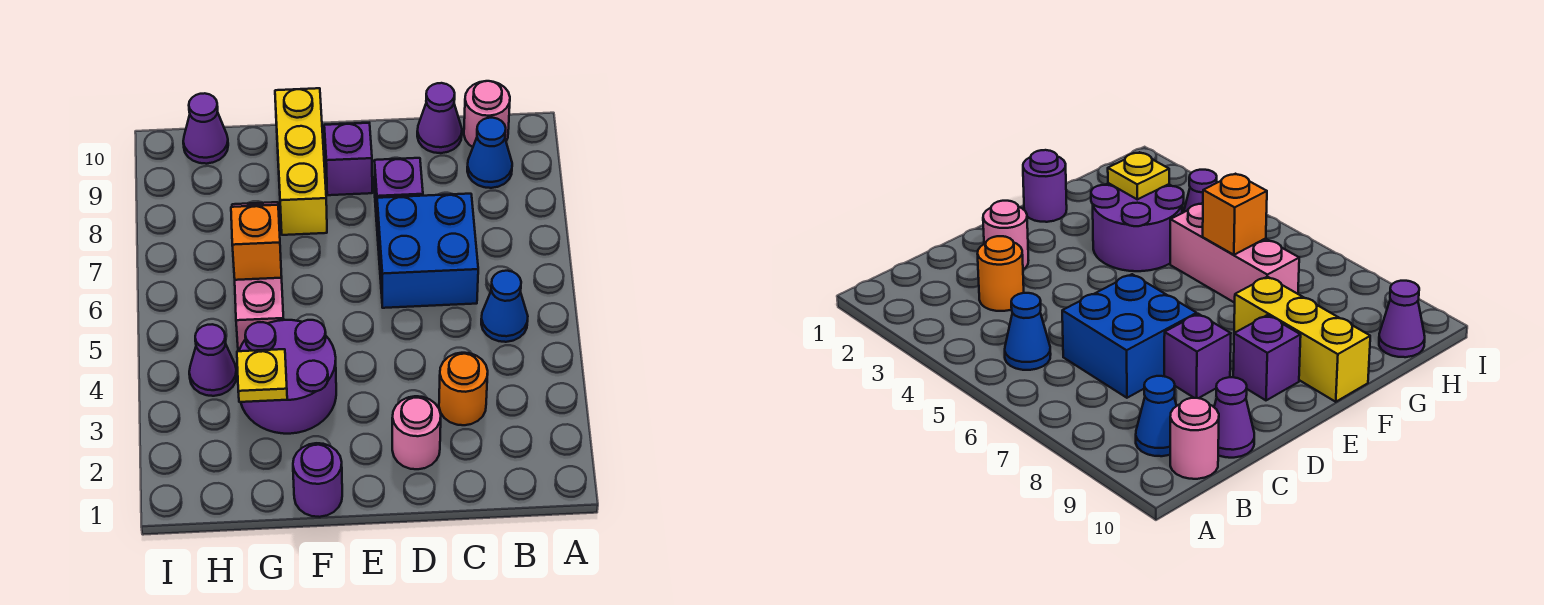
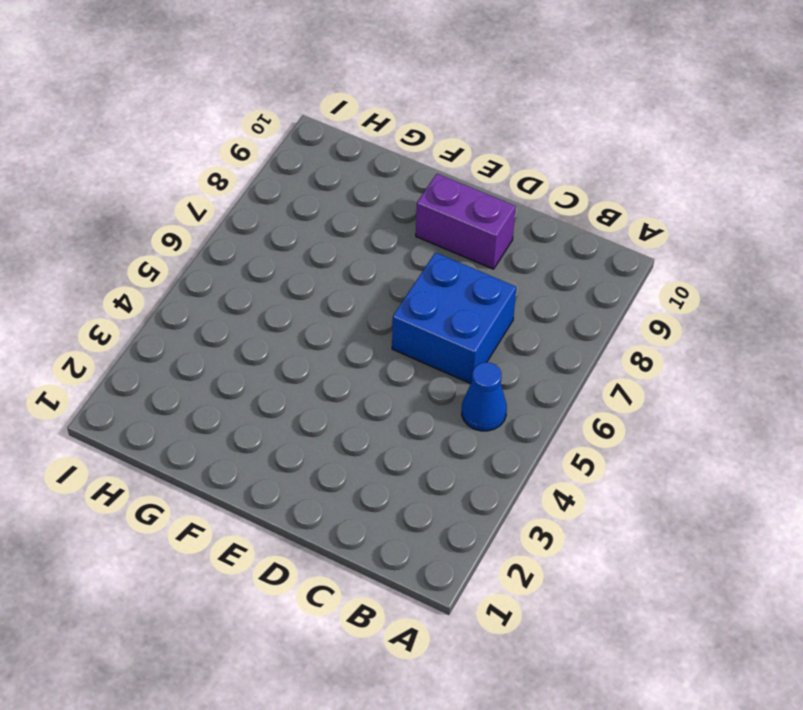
purple 1x2 brick [416,174,516,269] -> purple 1x1 brick [324,123,372,195]
none -> blue 1x1 cone [467,118,512,188]
none -> pink 1x1 round brick [464,81,510,147]
none -> orange 1x1 round brick [439,353,488,425]

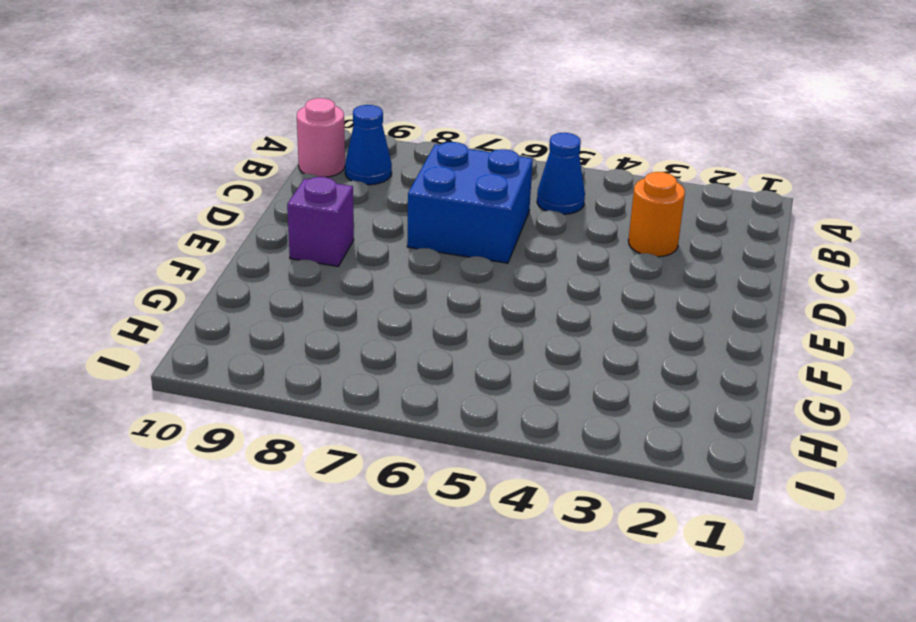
none -> purple 1x1 cone [417,83,462,153]
none -> pink 1x1 round brick [392,396,441,469]
none -> purple 1x1 brick [374,158,423,222]

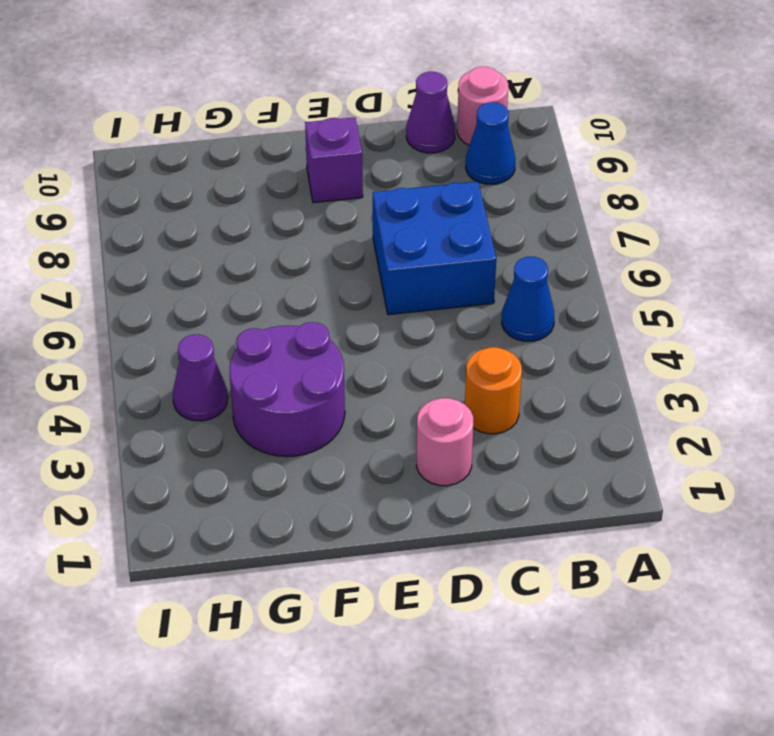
none -> purple 1x1 brick [374,158,423,222]
none -> purple 1x1 round brick [293,443,342,517]
none -> yellow 1x3 brick [275,88,327,235]

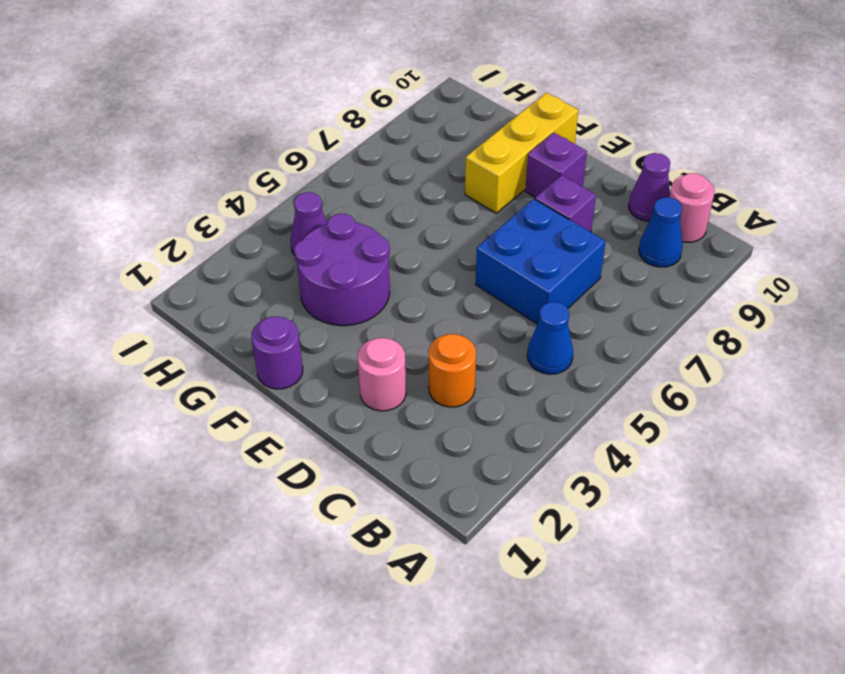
none -> pink 1x3 brick [232,202,284,351]
none -> purple 1x1 cone [183,93,228,164]
none -> yellow 1x1 plate [237,349,287,402]

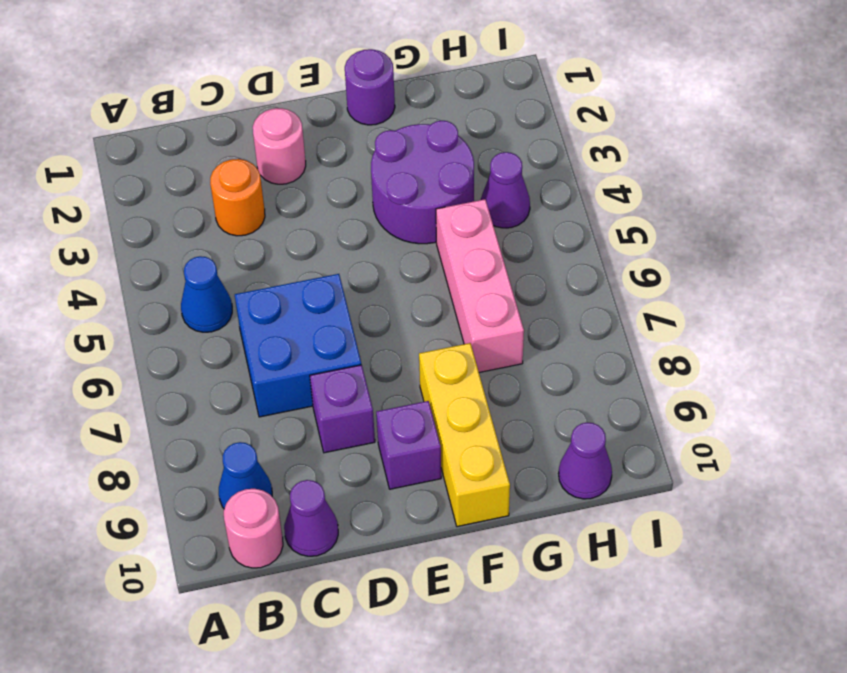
none -> yellow 1x1 plate [237,349,287,402]
none -> orange 1x1 brick [231,205,282,280]

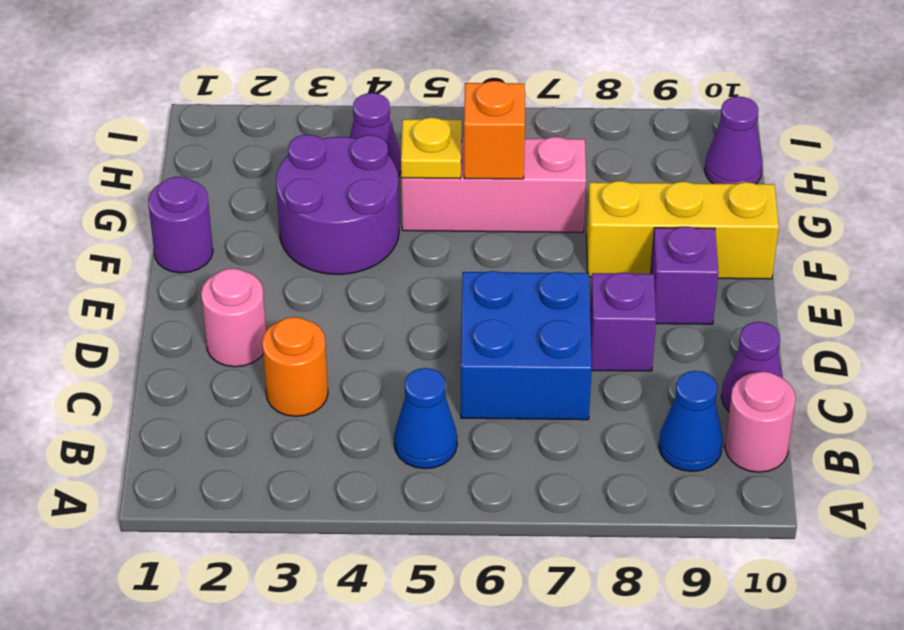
yellow 1x1 plate [401,117,462,179] -> yellow 1x1 plate moved to [237,349,287,402]

